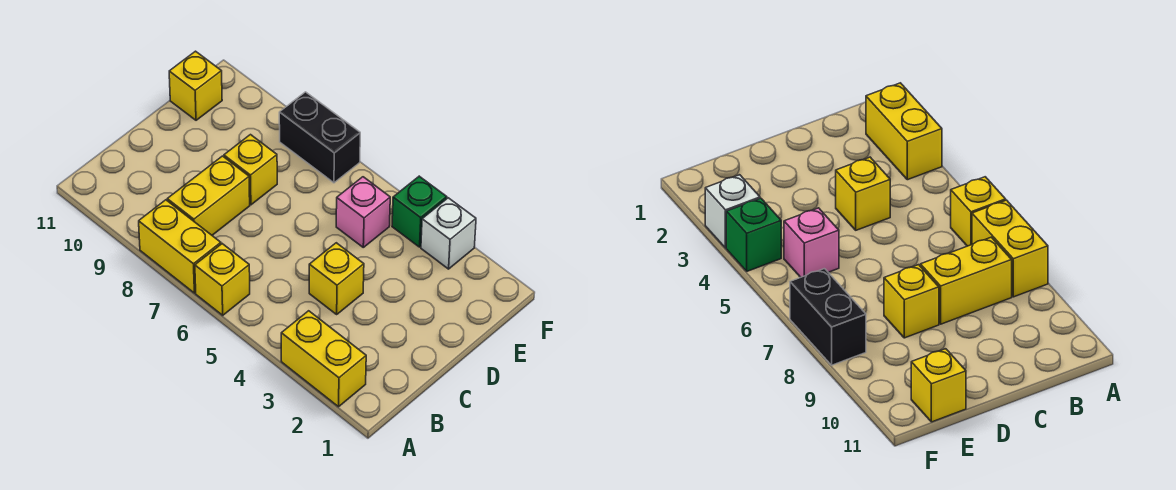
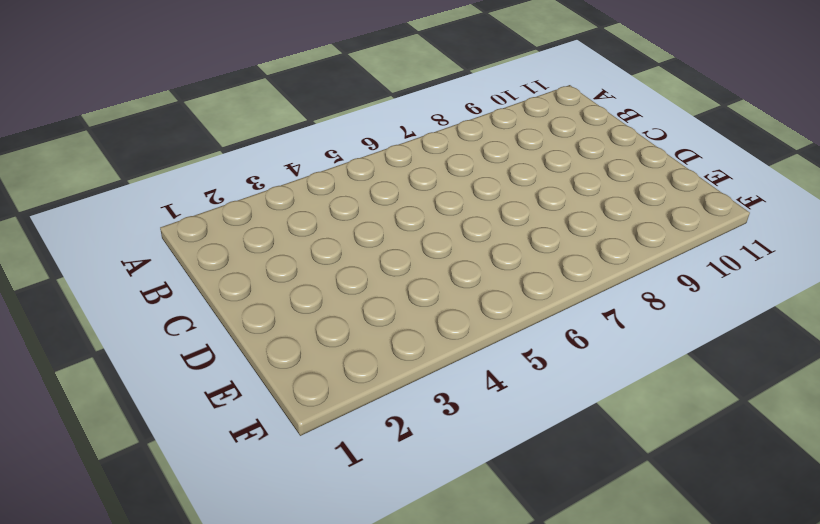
none -> yellow 1x2 brick [281,311,366,407]
none -> yellow 1x1 brick [195,244,250,315]

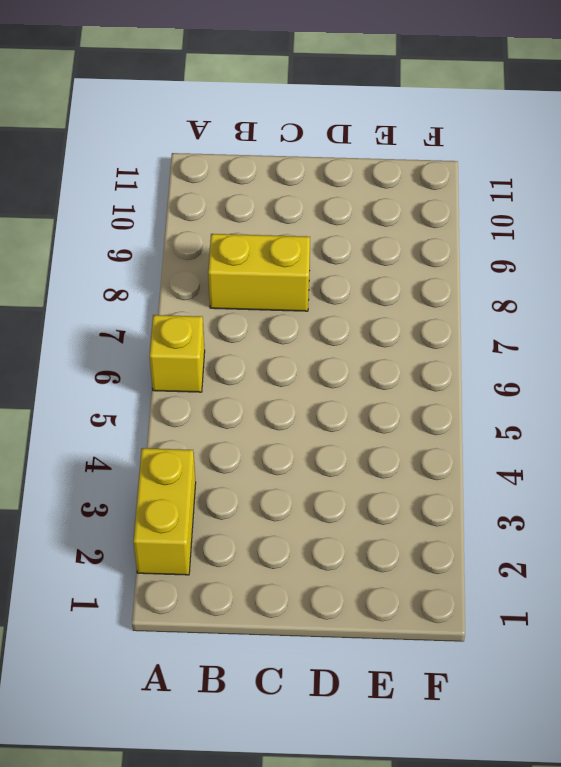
none -> yellow 1x2 brick [139,200,221,293]
none -> yellow 1x1 brick [309,243,364,314]

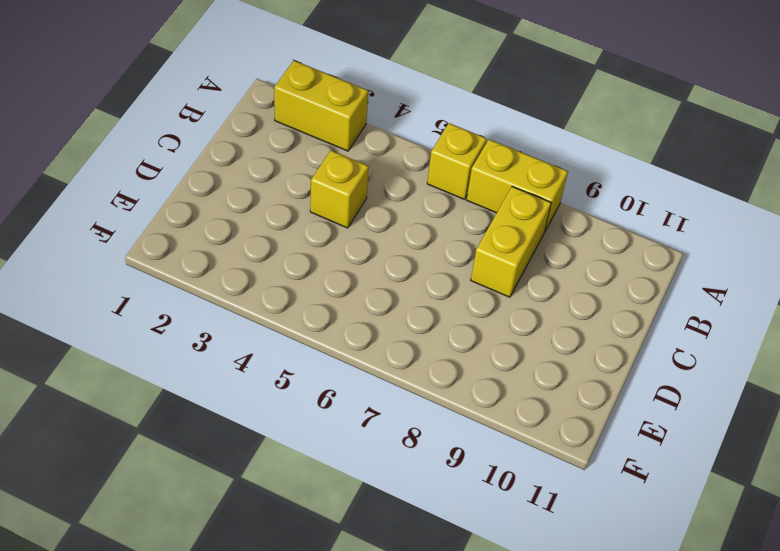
none -> yellow 1x1 brick [224,135,277,205]
none -> pink 1x1 brick [336,177,390,247]

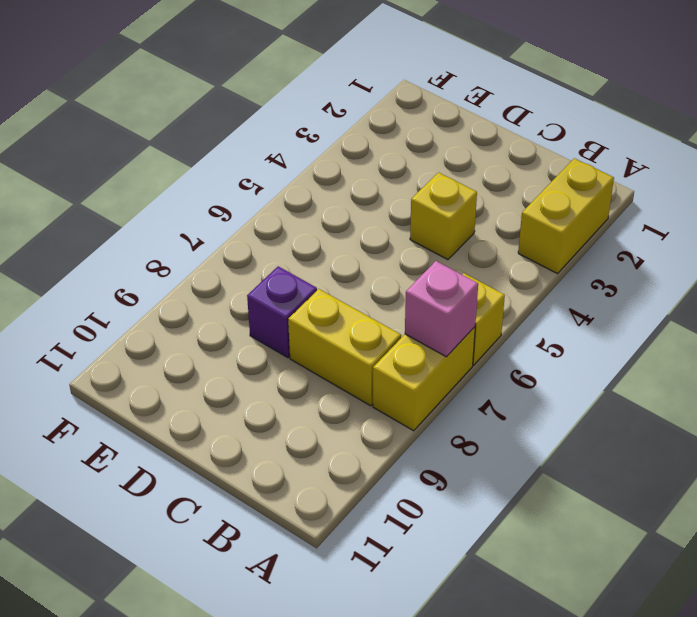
pink 1x1 brick [405,261,478,357] -> pink 1x1 brick moved to [336,177,390,247]
purple 1x1 brick [247,266,317,358] -> yellow 1x1 brick [224,135,277,205]
none -> yellow 1x1 brick [169,51,222,120]
none -> white 1x1 brick [421,198,476,269]

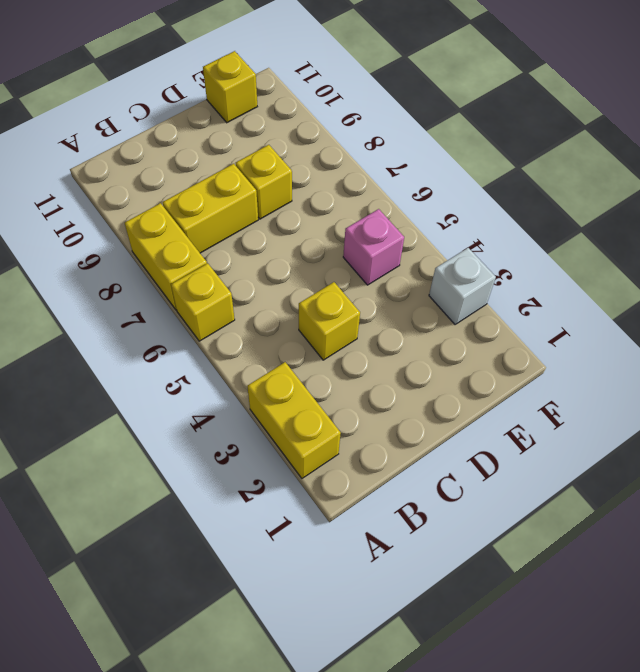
none -> green 1x1 brick [392,176,447,247]
none -> black 1x2 brick [279,92,360,183]

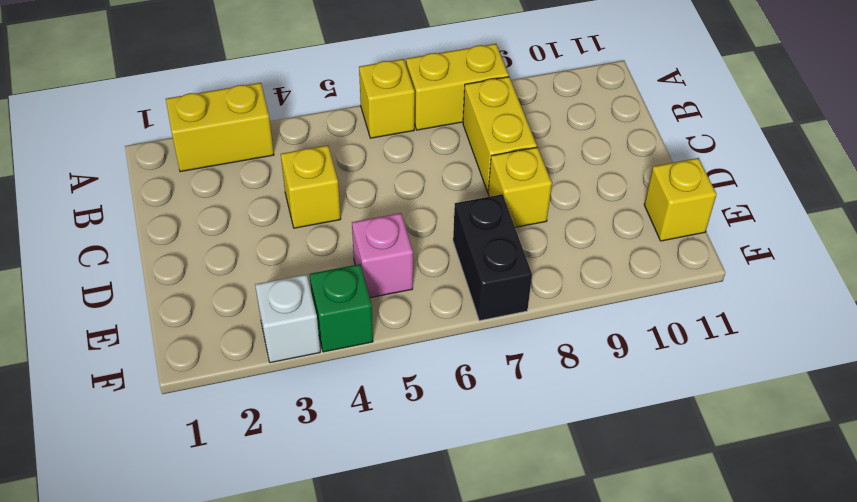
black 1x2 brick [453,194,532,321] -> black 1x2 brick turned to [279,92,360,183]

